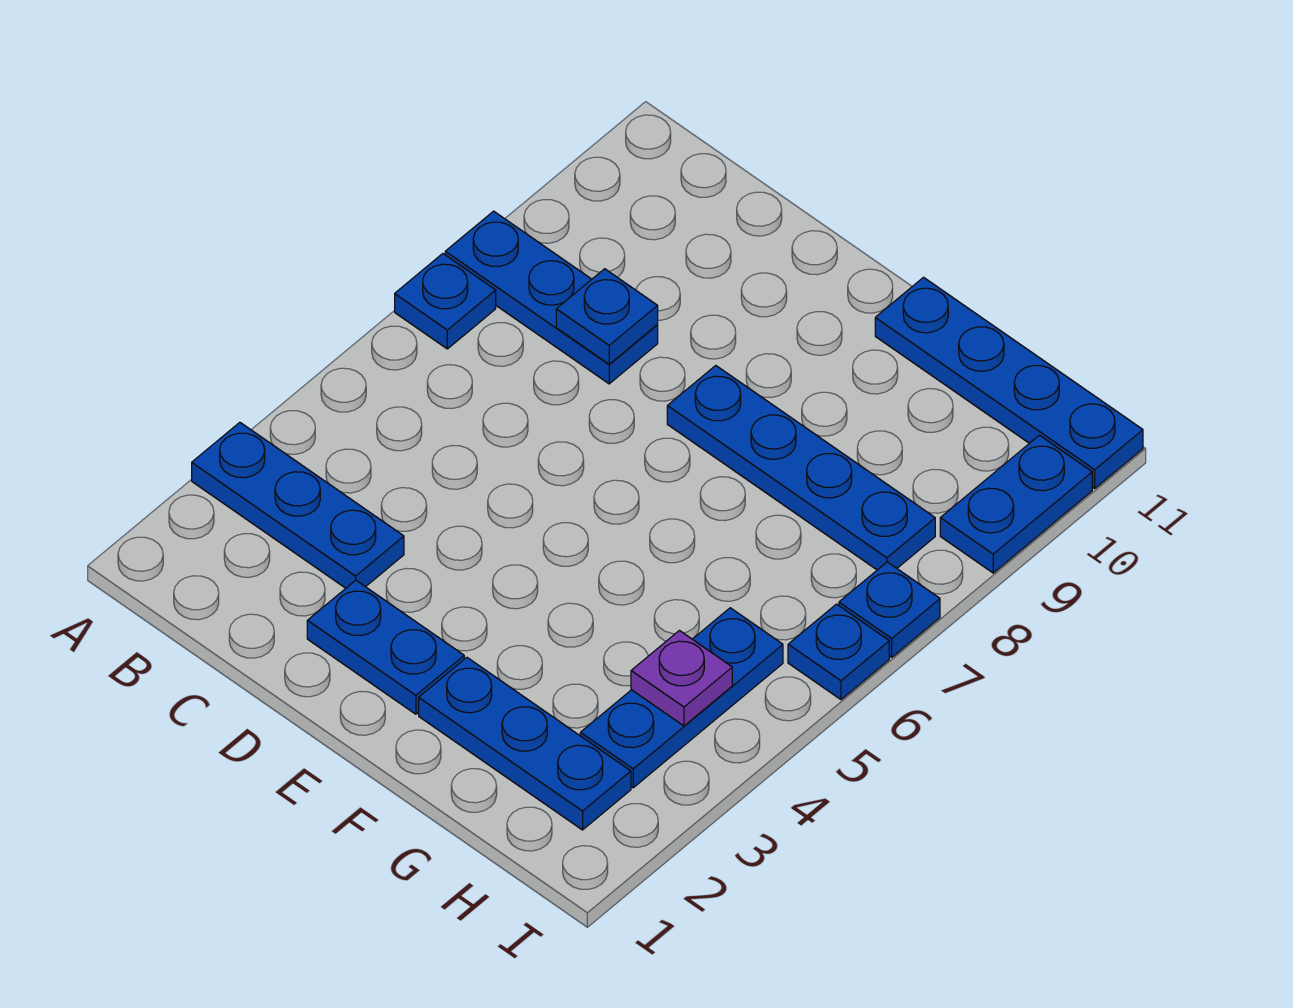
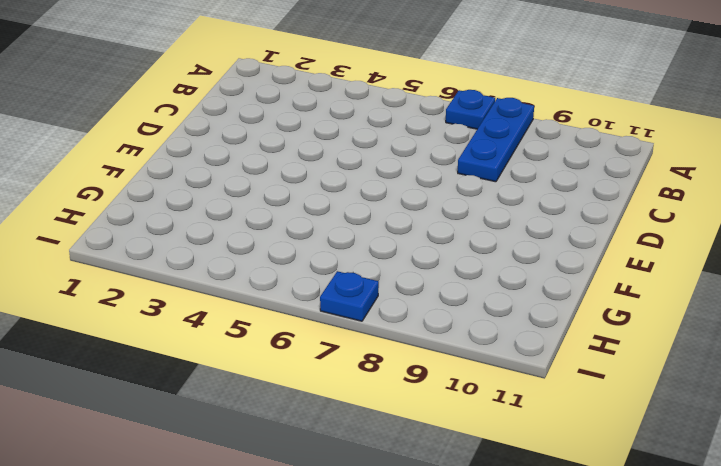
none -> blue 1x3 plate [192,422,404,588]
none -> blue 1x2 plate [307,580,464,714]
none -> blue 1x4 plate [667,366,935,570]

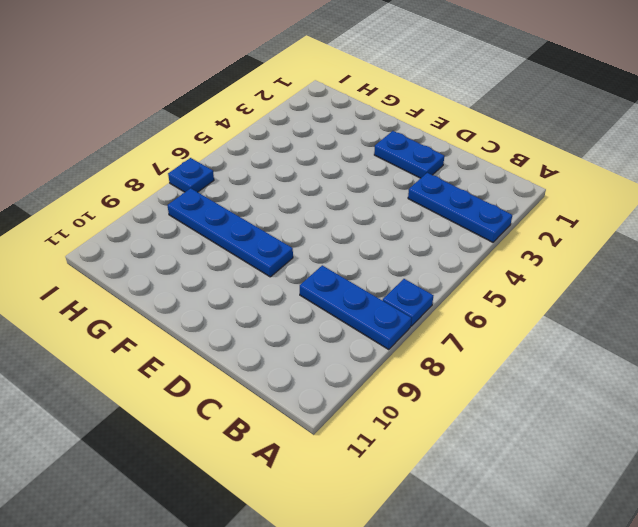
none -> blue 1x3 plate [419,657,631,830]
none -> blue 1x4 plate [875,277,1143,488]
none -> blue 1x3 plate [580,608,783,788]

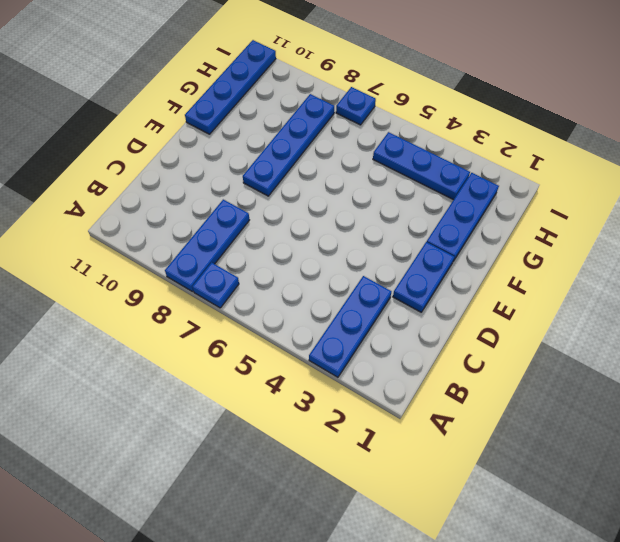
none -> blue 1x1 plate [788,604,889,700]
none -> blue 1x2 plate [940,435,1092,573]
none -> blue 1x1 plate [556,269,658,364]

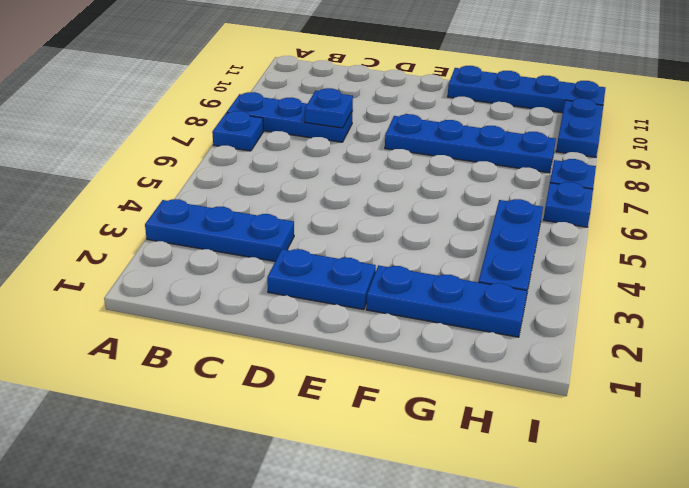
none -> purple 1x1 plate [631,631,732,726]

